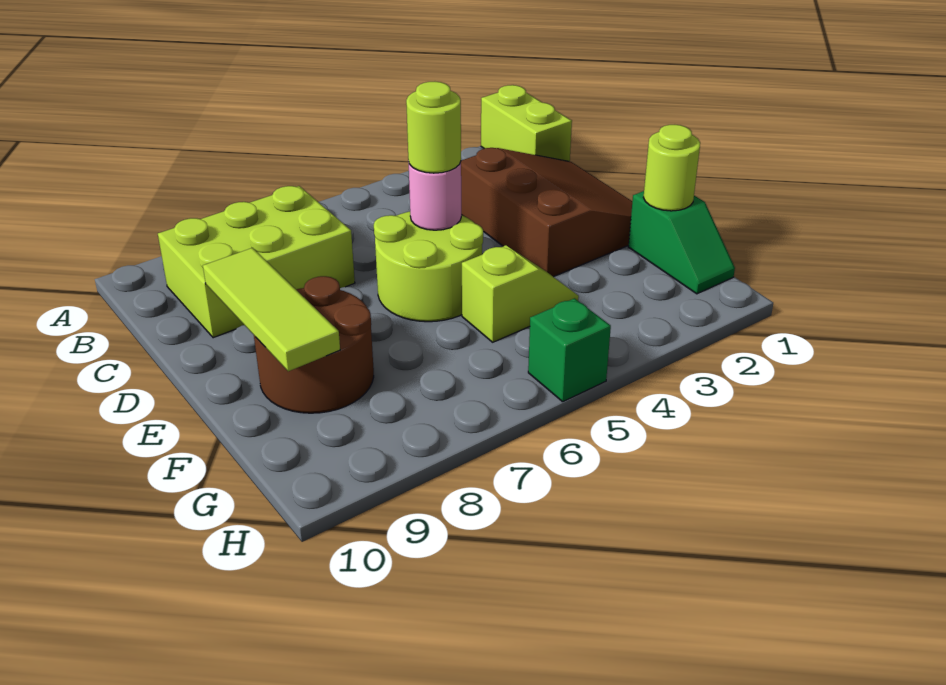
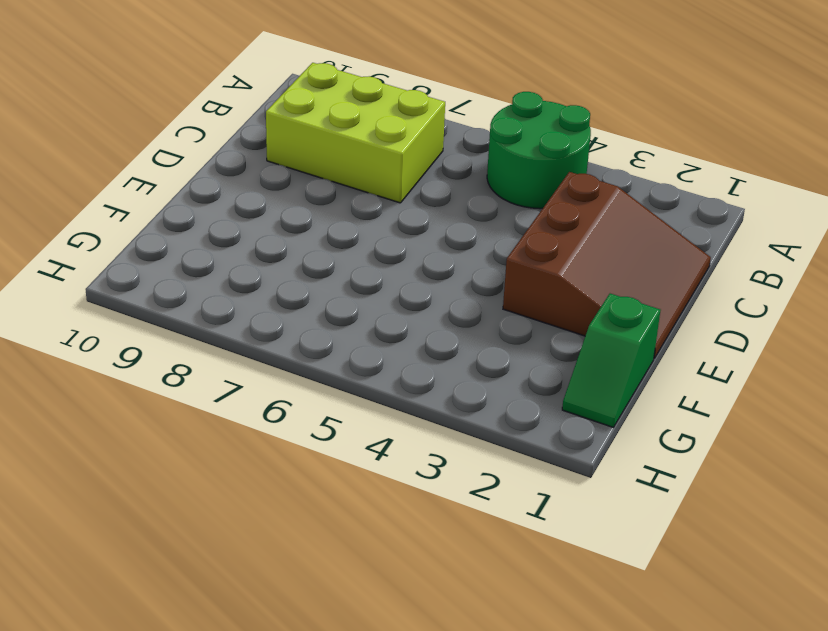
green 2x2 round brick [487,92,591,209] -> none
none -> lime 1x2 brick [481,85,572,162]
none -> lime 2x2 round brick [374,212,483,322]
none -> brown 2x2 round brick [254,276,374,413]

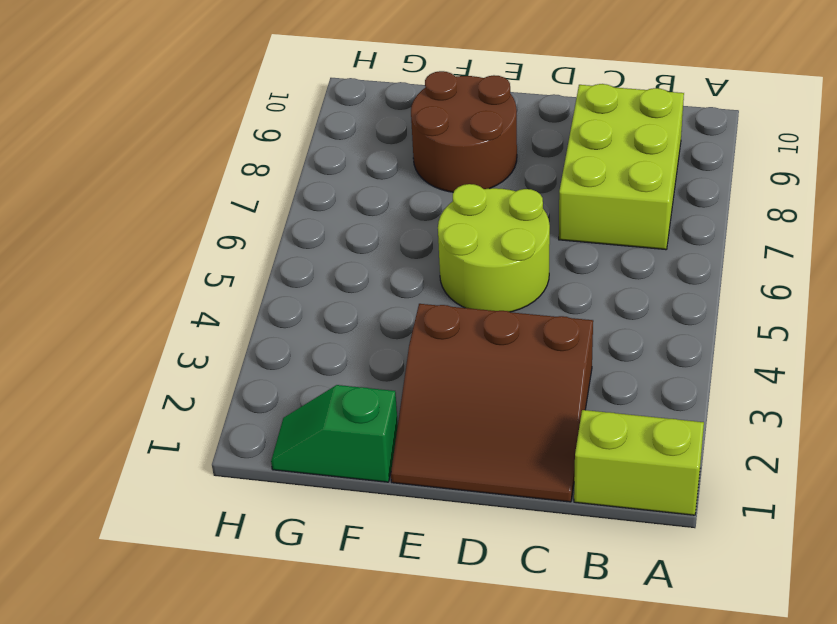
none -> lime 1x2 slope [462,245,579,342]
none -> green 1x1 brick [528,298,611,402]
none -> pink 1x1 round brick [409,162,461,230]

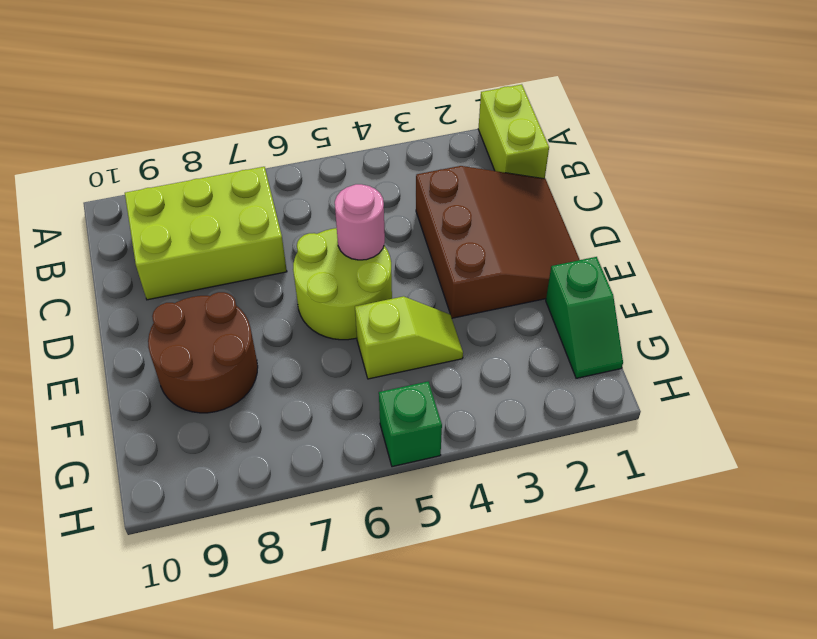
none -> lime 1x3 tile [203,248,340,371]
none -> lime 1x1 round brick [643,125,700,211]
none -> lime 1x1 round brick [406,82,461,173]

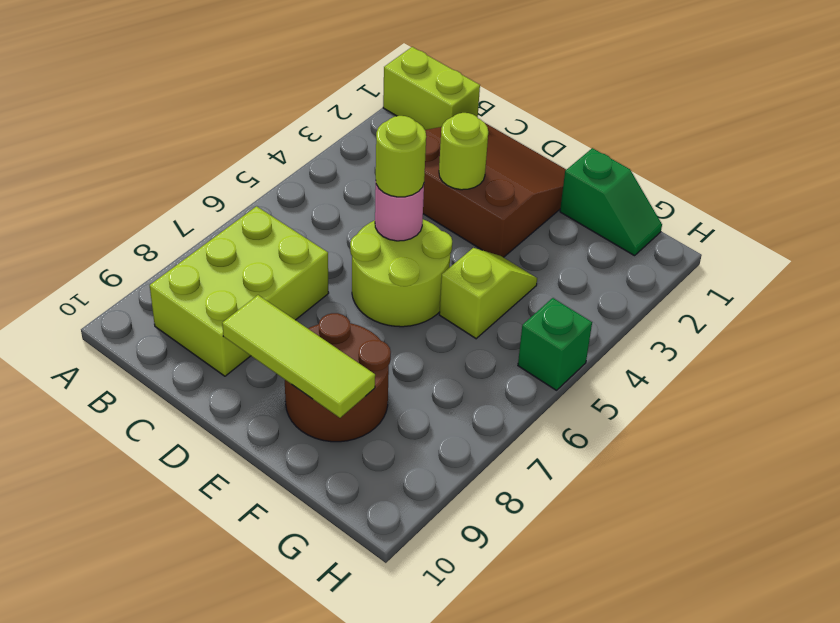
lime 1x1 round brick [439,113,488,190] -> lime 1x1 round brick moved to [643,125,700,211]

